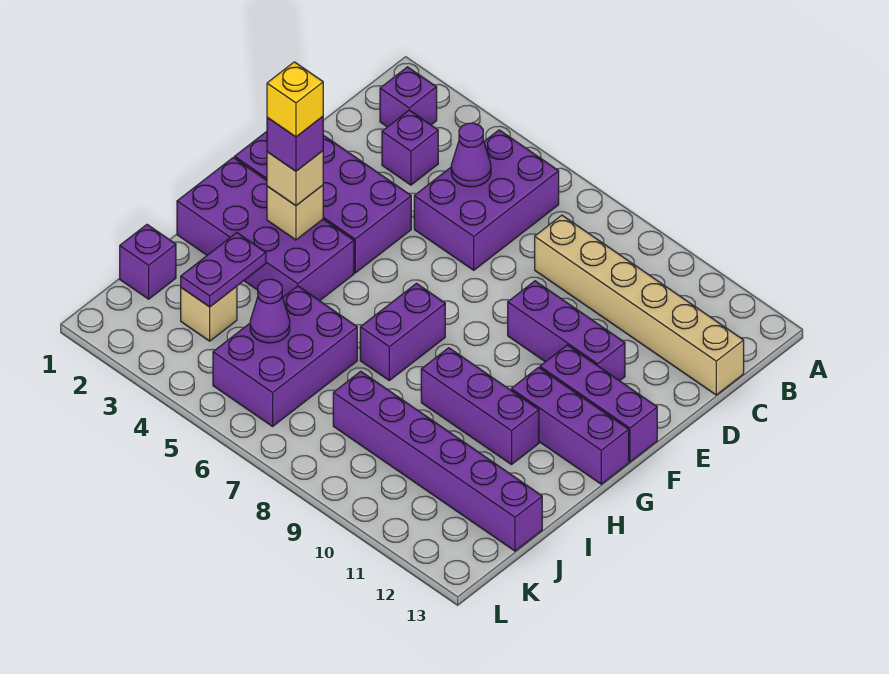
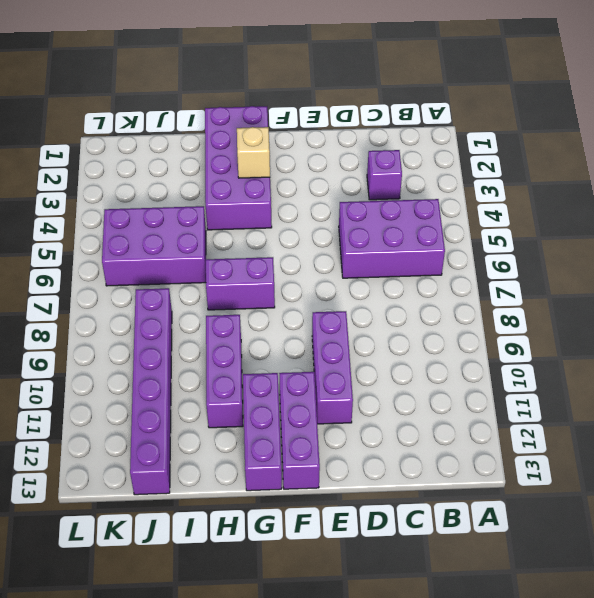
none -> purple 1x1 brick [380,67,437,127]
none -> tan 1x6 brick [535,215,744,395]
none -> purple 2x4 brick [235,132,411,273]

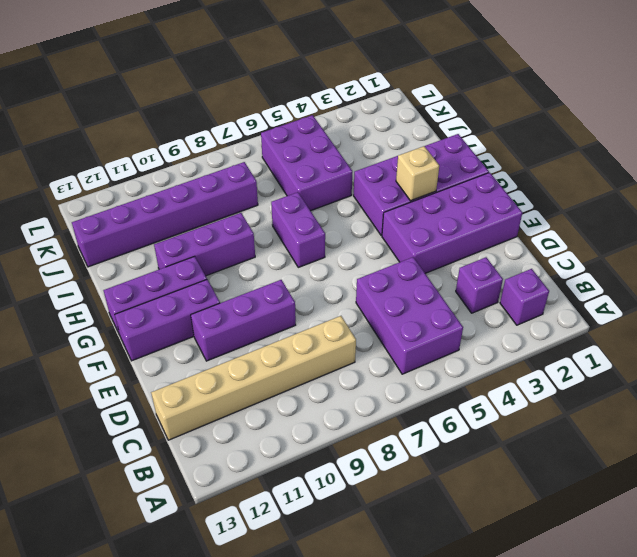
none -> purple 1x1 brick [120,225,176,299]
none -> tan 1x1 brick [181,286,237,341]
none -> purple 1x1 cone [451,123,491,187]

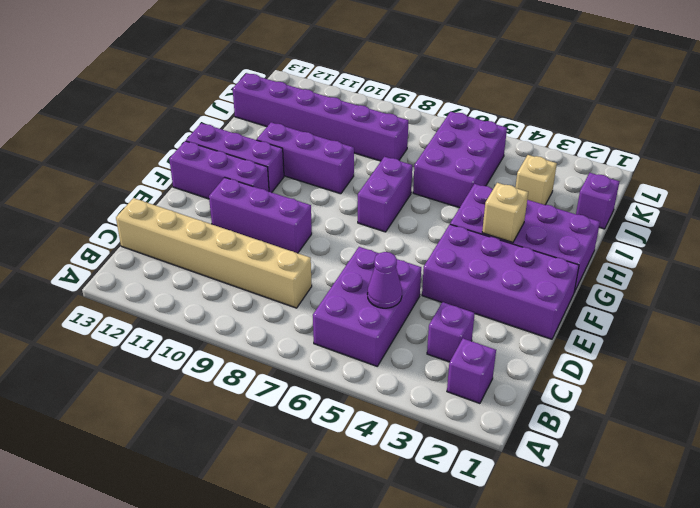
none -> purple 1x2 plate [181,233,266,307]
none -> purple 1x1 cone [250,279,290,343]
none -> tan 1x1 brick [267,151,323,206]

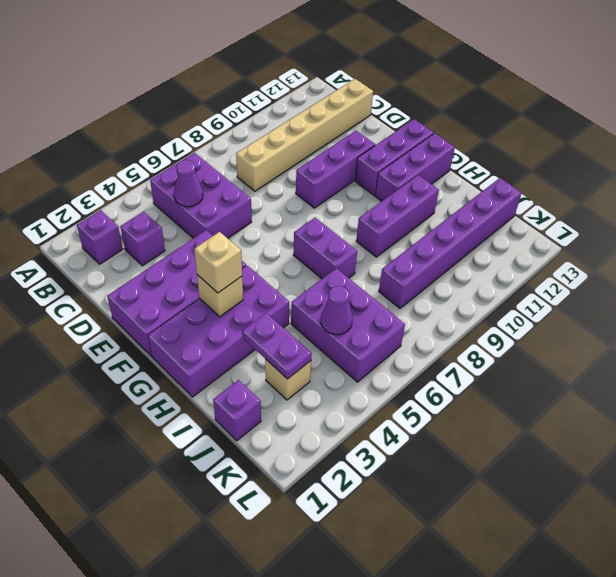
none -> purple 1x1 brick [267,117,323,171]
none -> yellow 1x1 brick [267,62,323,137]

